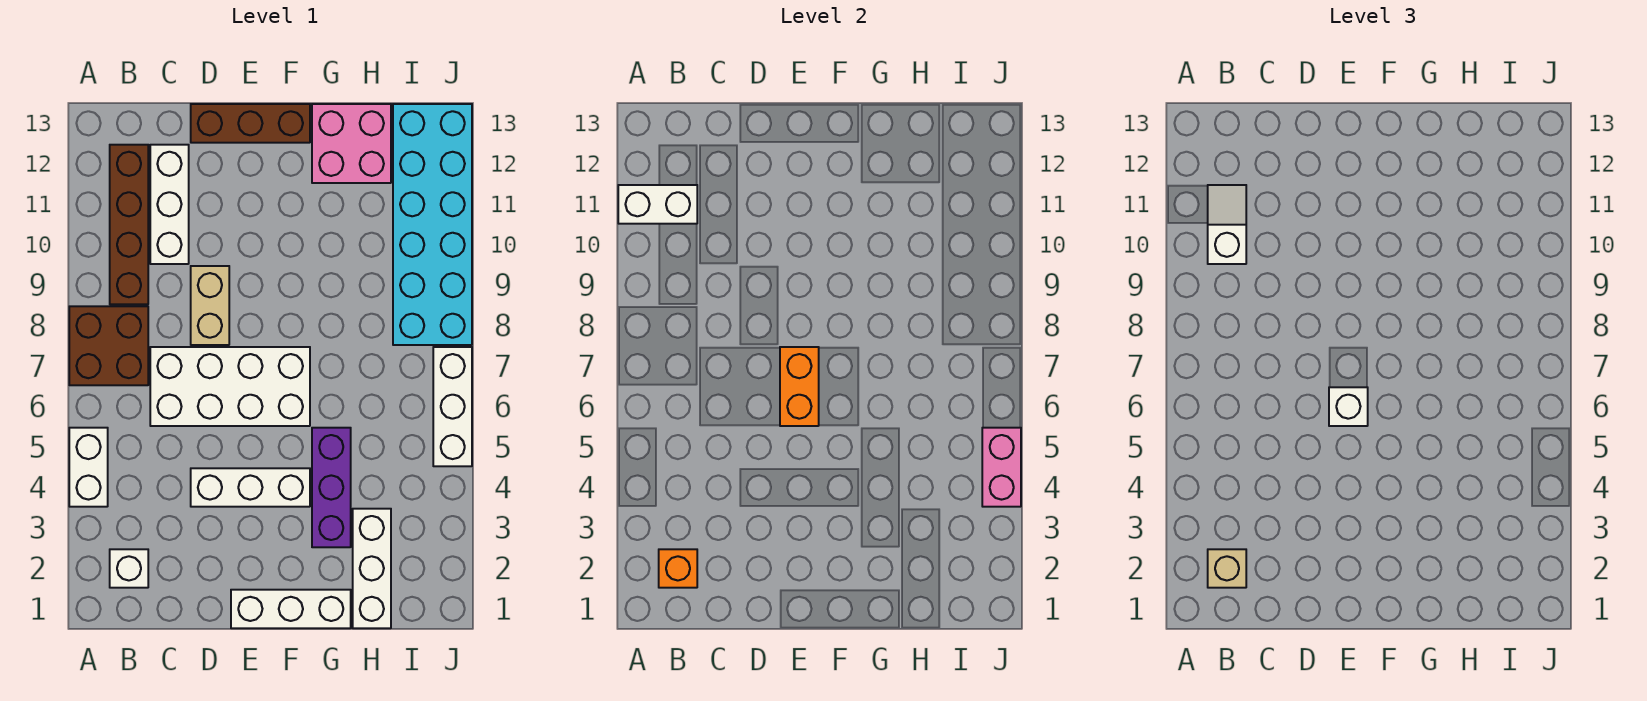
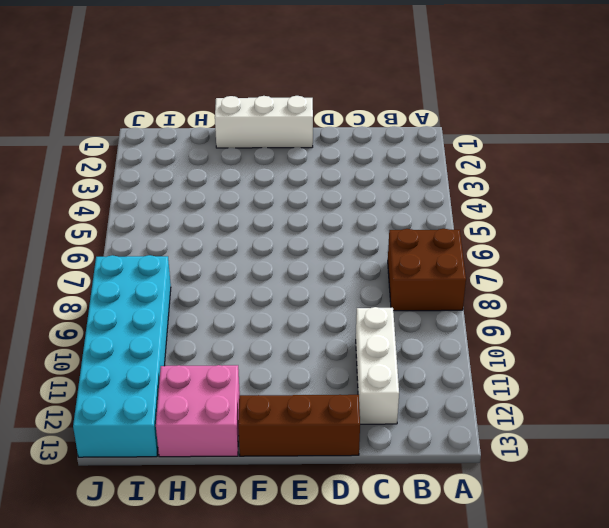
none -> white 1x2 brick [69,428,108,507]
none -> white 1x1 brick [110,549,148,588]
none -> brown 1x4 brick [110,145,148,304]

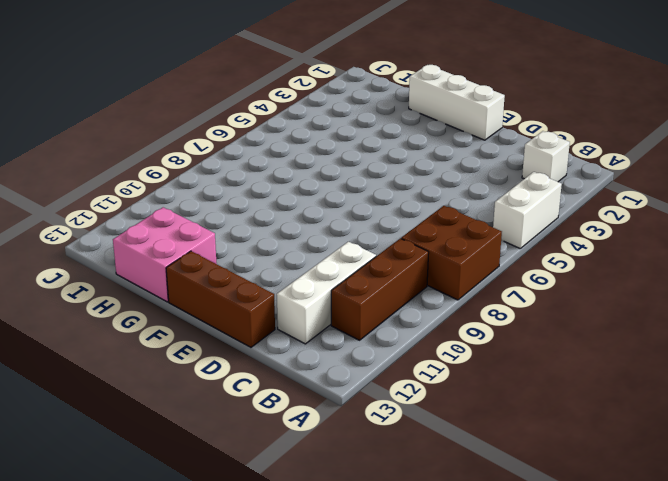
brown 1x3 brick [331,238,429,340] -> brown 1x4 brick [110,145,148,304]
none -> white 2x4 brick [150,347,310,426]
none -> white 1x3 brick [191,468,310,507]
none -> tan 1x2 brick [191,266,229,345]

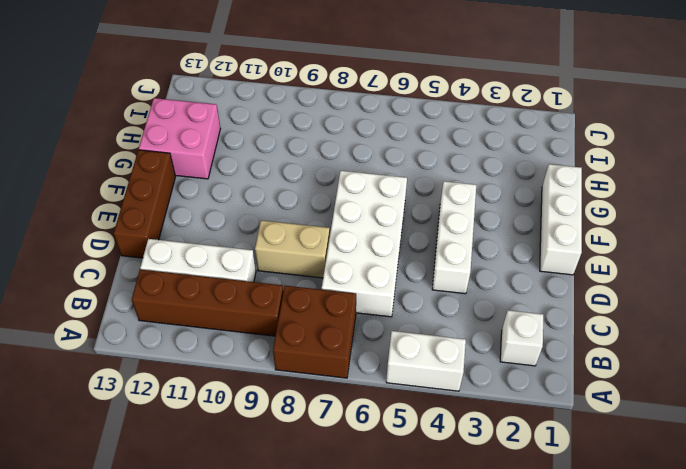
none -> purple 1x3 brick [312,428,351,547]
none -> white 1x3 brick [353,509,391,628]
none -> cyan 2x6 brick [393,104,472,345]

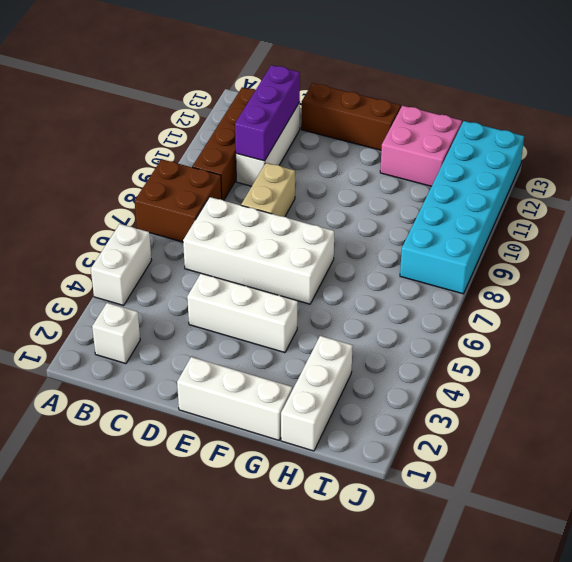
purple 1x3 brick [235,65,300,161] -> purple 1x3 brick moved to [312,428,351,547]
none -> white 1x3 brick [433,347,472,466]
none -> white 1x2 brick [618,185,697,224]
none -> orange 1x1 brick [659,549,697,588]

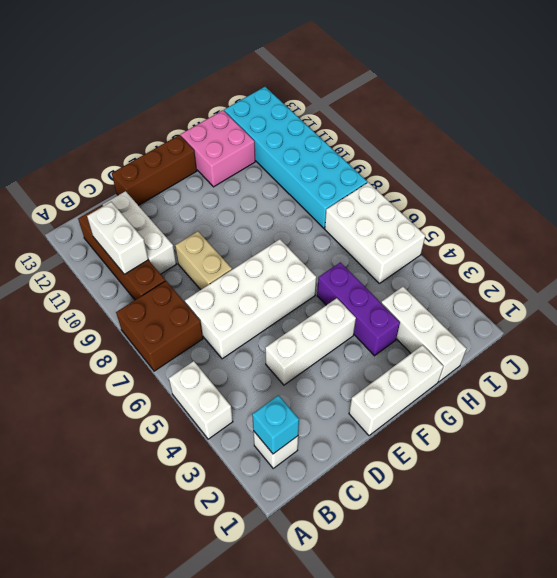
cyan 1x1 brick [252,395,299,454] -> orange 1x1 brick [659,549,697,588]
white 1x2 brick [87,202,148,274] -> white 1x2 brick turned to [618,185,697,224]
white 2x3 brick [325,182,425,283] -> white 1x3 brick [433,347,472,466]
none -> orange 1x2 brick [780,347,819,426]
none -> pink 1x2 brick [982,428,1021,507]
none -> tan 1x1 brick [1208,549,1246,588]

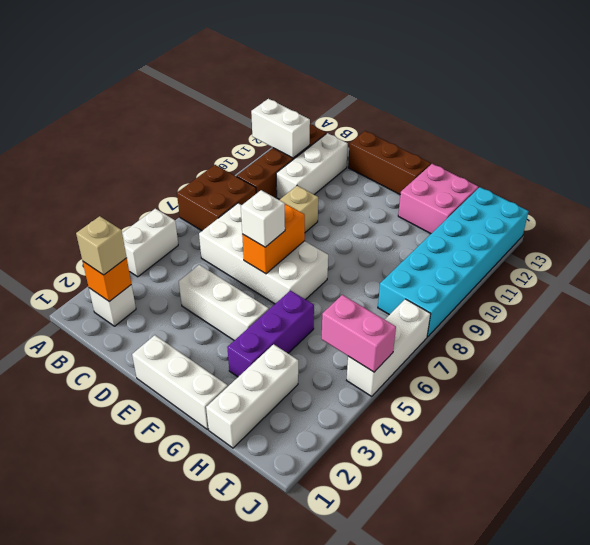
pink 1x2 brick [322,295,396,372] -> pink 1x2 brick turned to [982,428,1021,507]
none -> white 1x2 slope [1208,185,1246,264]

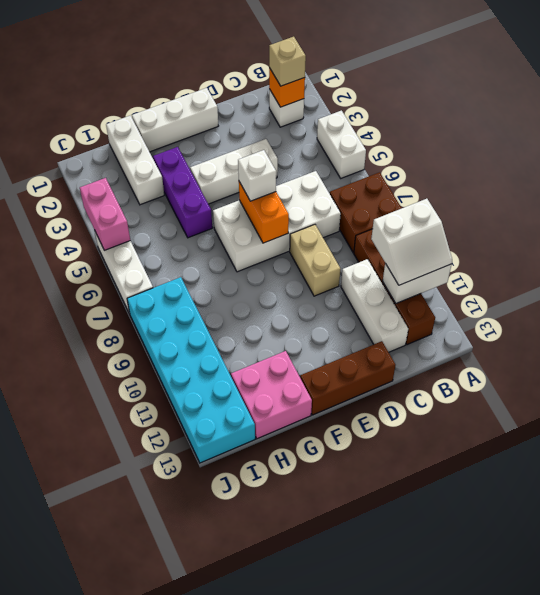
white 2x2 slope [371,199,452,285] -> white 1x2 slope [1208,185,1246,264]

